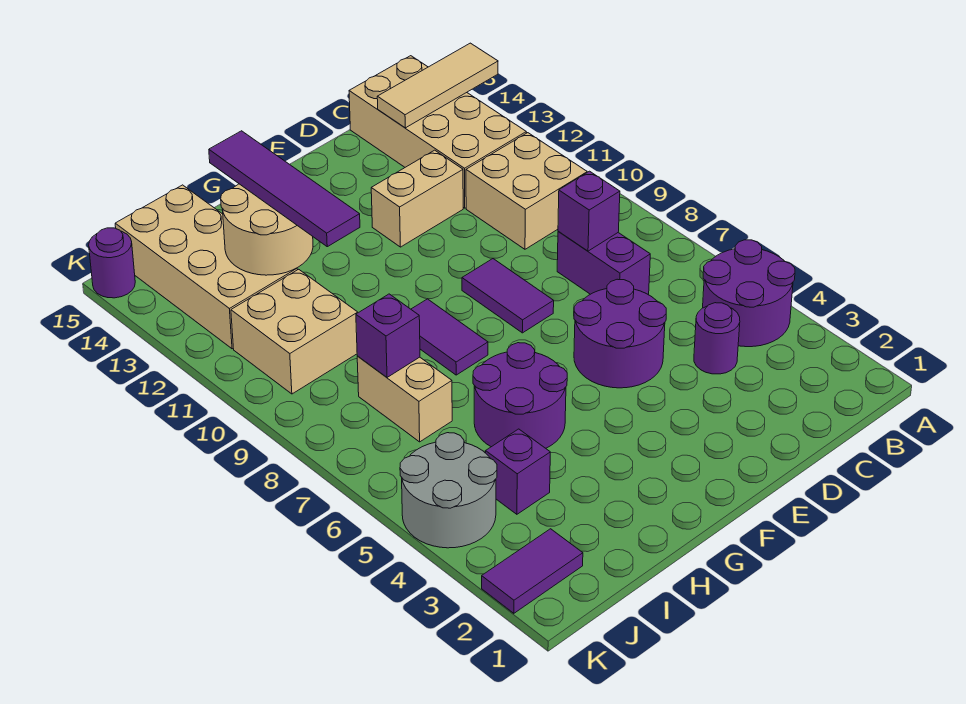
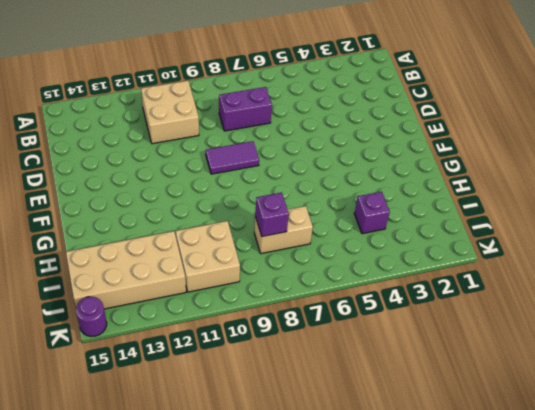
none -> purple 2x2 round brick [703,240,795,347]
none -> tan 2x4 brick [349,56,526,208]
none -> purple 1x1 round brick [694,303,740,374]

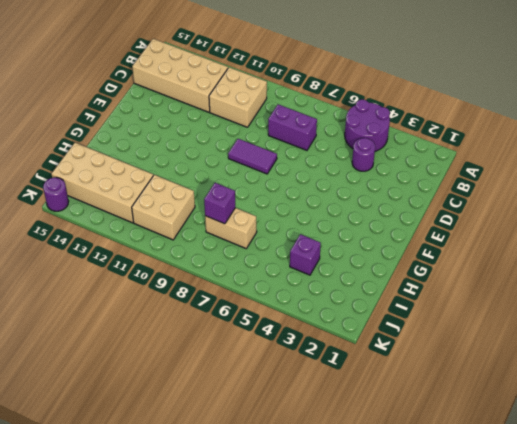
none -> purple 2x2 round brick [574,279,666,388]
none -> tan 1x2 brick [371,150,463,247]
none -> purple 2x2 round brick [473,343,567,448]

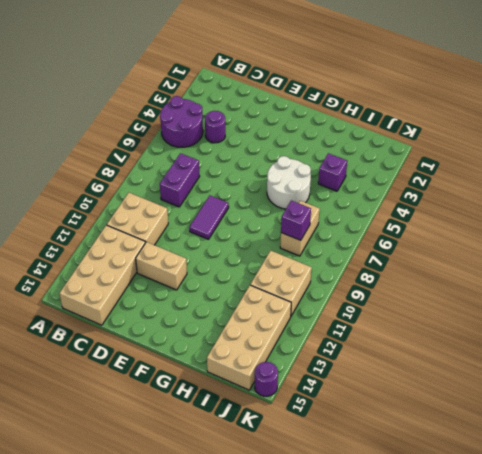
white 2x2 round brick [267,156,311,209] -> purple 2x2 round brick [473,343,567,448]
none -> purple 2x2 round brick [574,279,666,388]
none -> purple 1x2 tile [411,299,488,375]
none -> purple 1x2 tile [482,529,583,613]

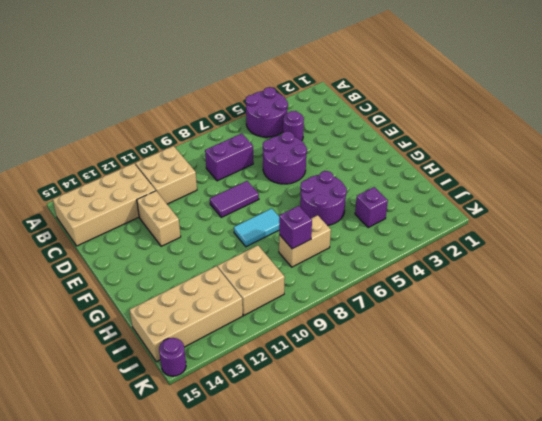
cyan 1x2 tile [234,208,279,247] -> purple 1x2 tile [411,299,488,375]
none -> purple 1x2 tile [482,529,583,613]
none -> grey 2x2 round brick [400,433,497,548]
none -> tan 1x3 tile [377,43,498,128]

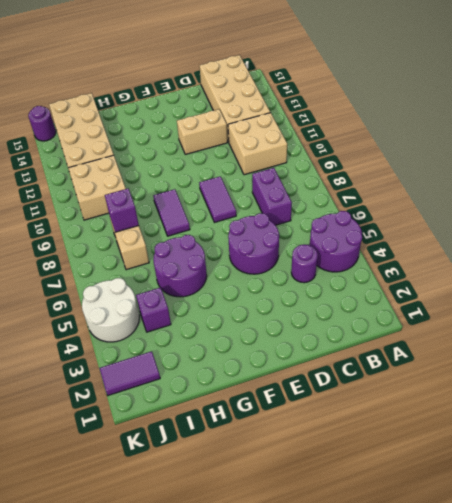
white 2x2 round brick [82,278,139,342] -> grey 2x2 round brick [400,433,497,548]
none -> tan 1x3 tile [377,43,498,128]
none -> purple 1x1 brick [558,171,620,251]
none -> tan 2x2 round brick [221,184,313,275]

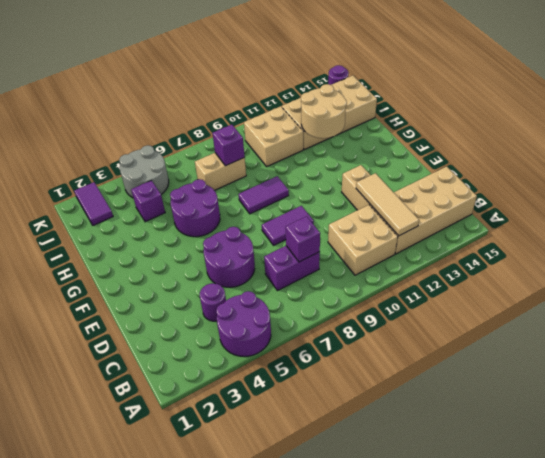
tan 1x3 tile [356,173,419,236] -> tan 1x3 tile moved to [377,43,498,128]
none -> purple 1x4 tile [209,131,360,247]

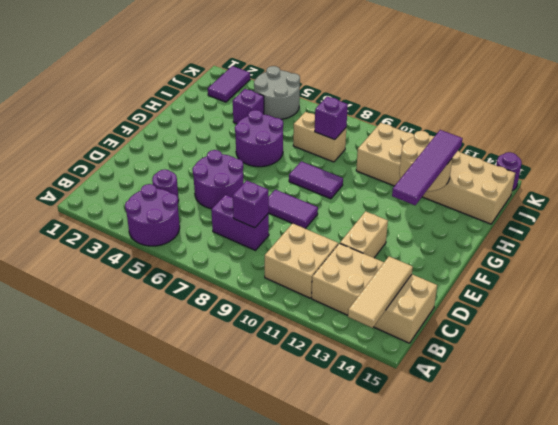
purple 1x4 tile [392,130,463,205] -> purple 1x4 tile turned to [209,131,360,247]

